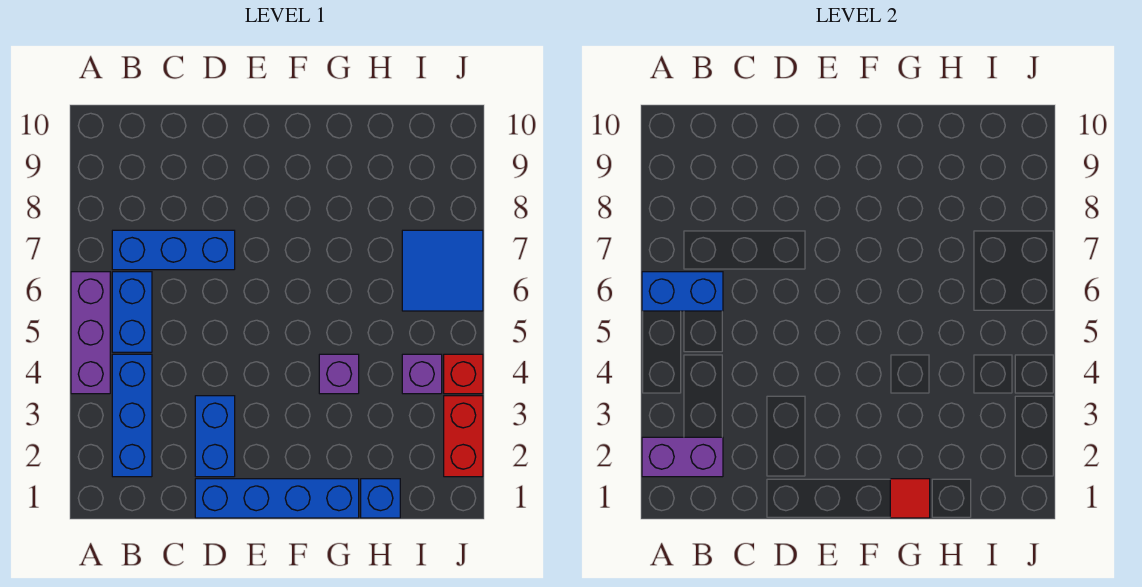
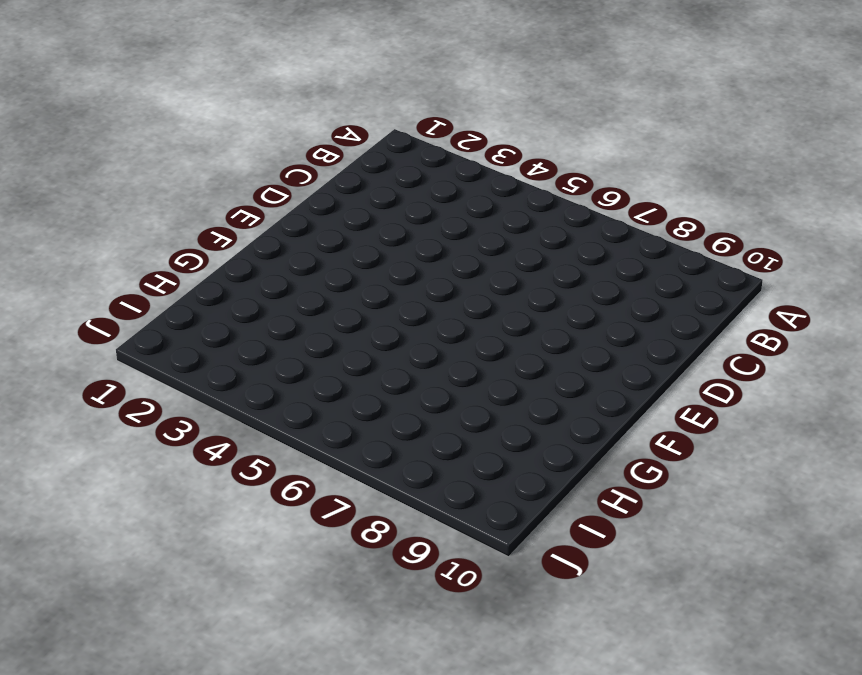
none -> purple 1x3 brick [71,272,110,394]
none -> blue 1x3 brick [112,354,152,477]
none -> blue 1x2 brick [112,272,152,352]

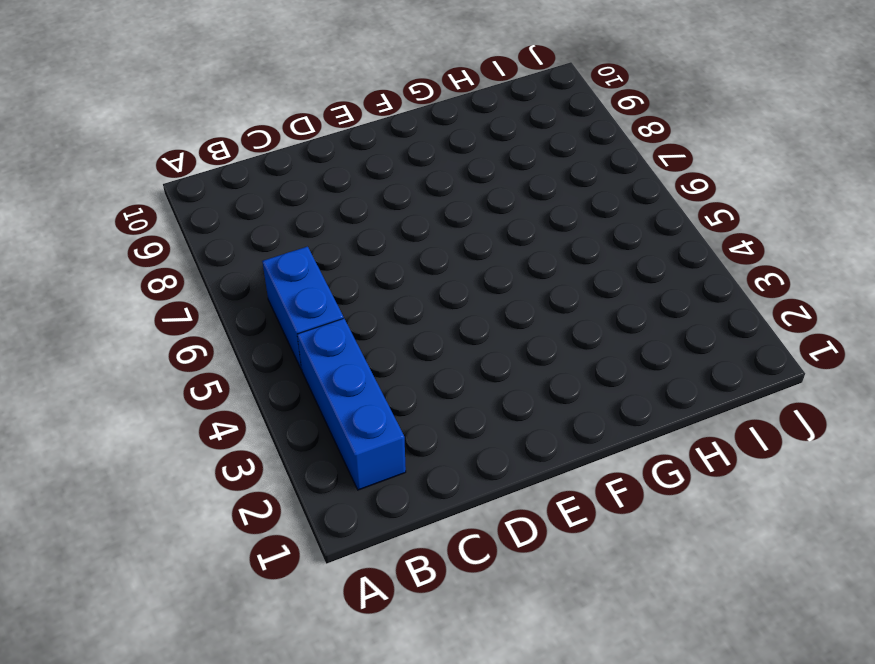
none -> purple 1x3 brick [71,272,110,394]
none -> blue 1x3 brick [112,230,235,270]
none -> blue 1x4 brick [195,479,359,518]

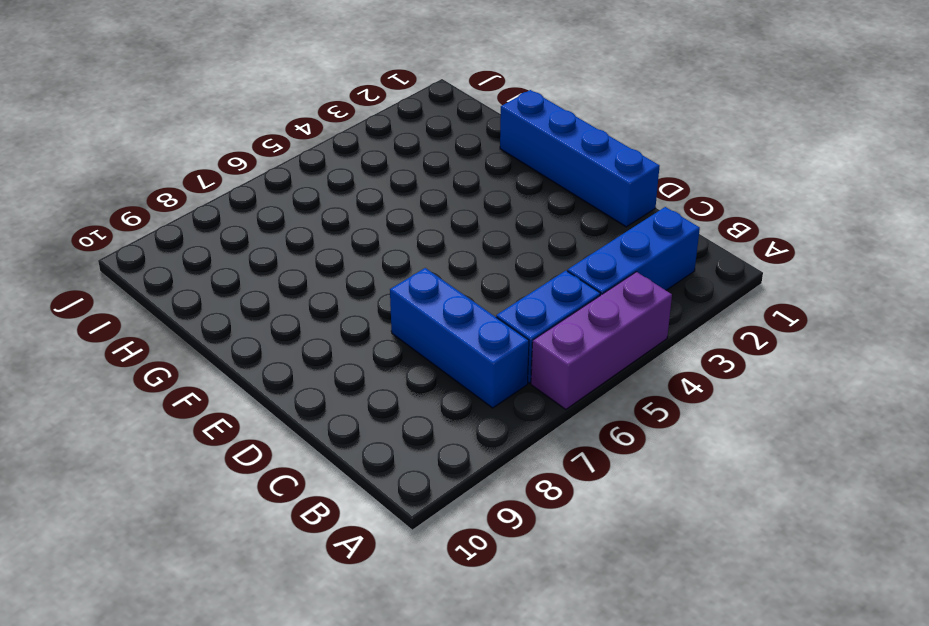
none -> blue 1x2 brick [195,396,235,477]
none -> purple 1x1 brick [319,354,359,394]
none -> blue 1x1 brick [361,479,400,518]

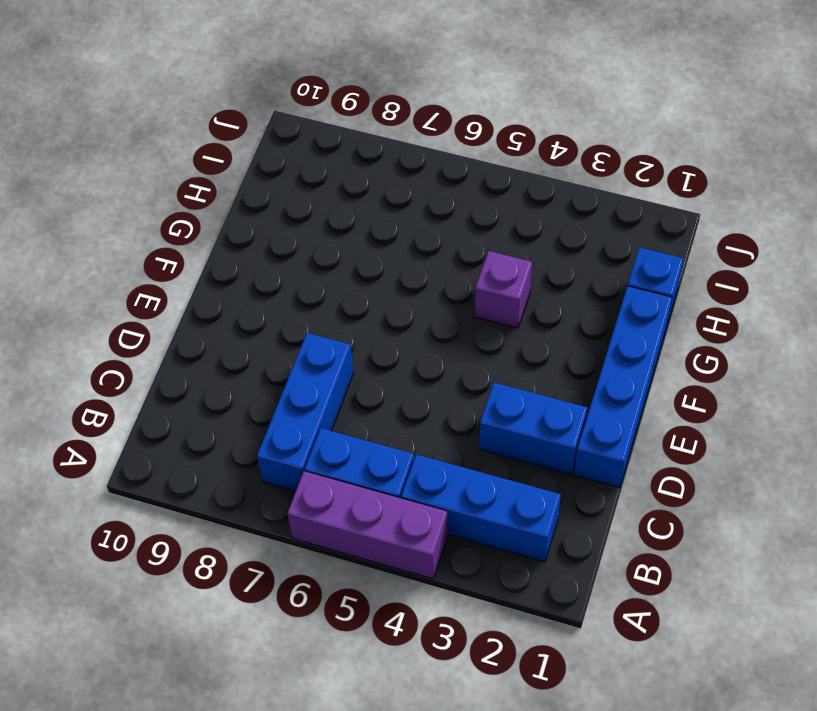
none -> purple 1x1 brick [402,354,442,394]
none -> blue 2x2 tile [402,230,483,311]
none -> red 1x2 brick [444,396,483,477]

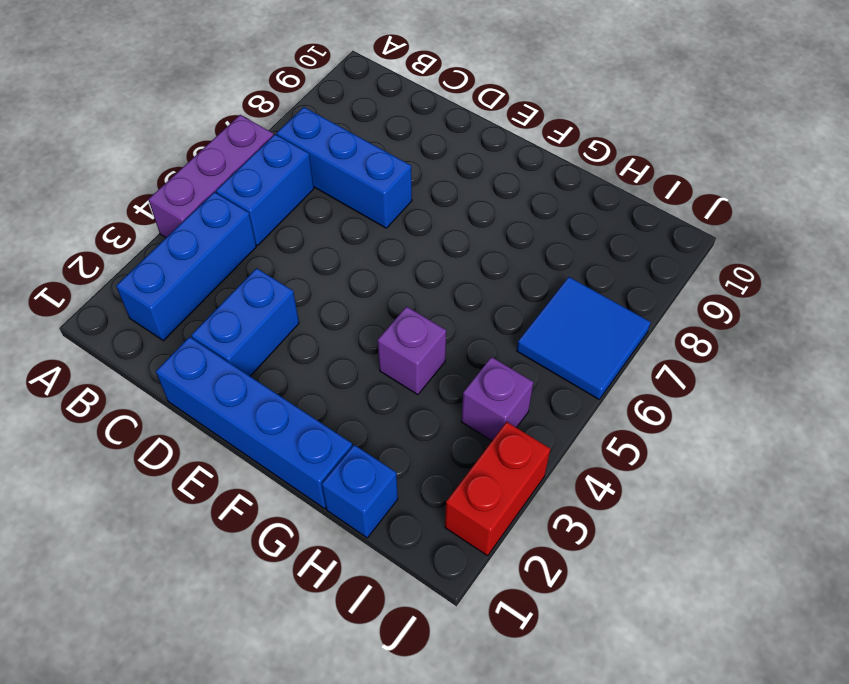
none -> red 1x1 brick [444,354,483,394]
none -> purple 1x2 brick [642,437,723,477]
none -> blue 1x2 brick [642,272,723,311]

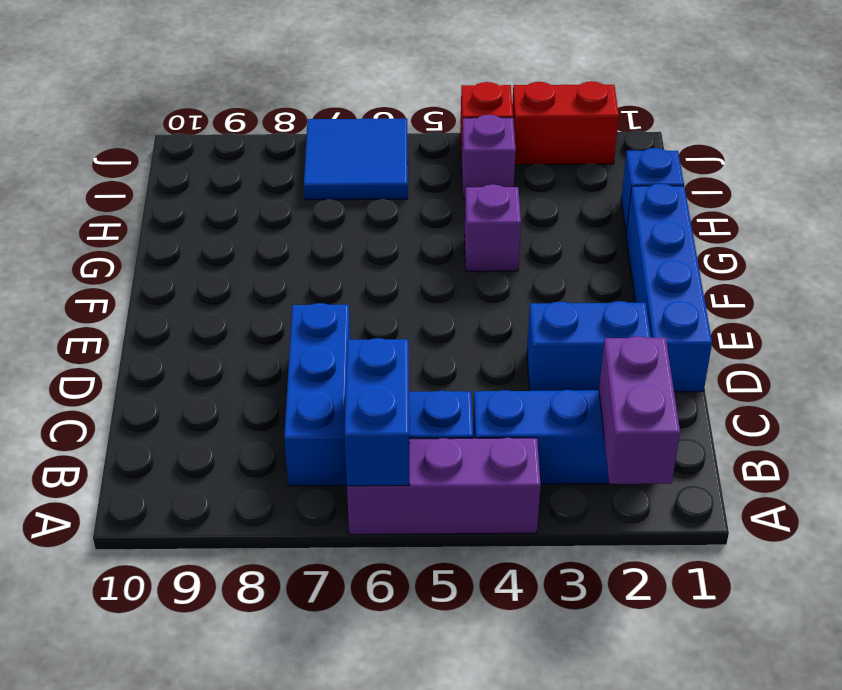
none -> red 1x1 tile [890,479,930,518]

